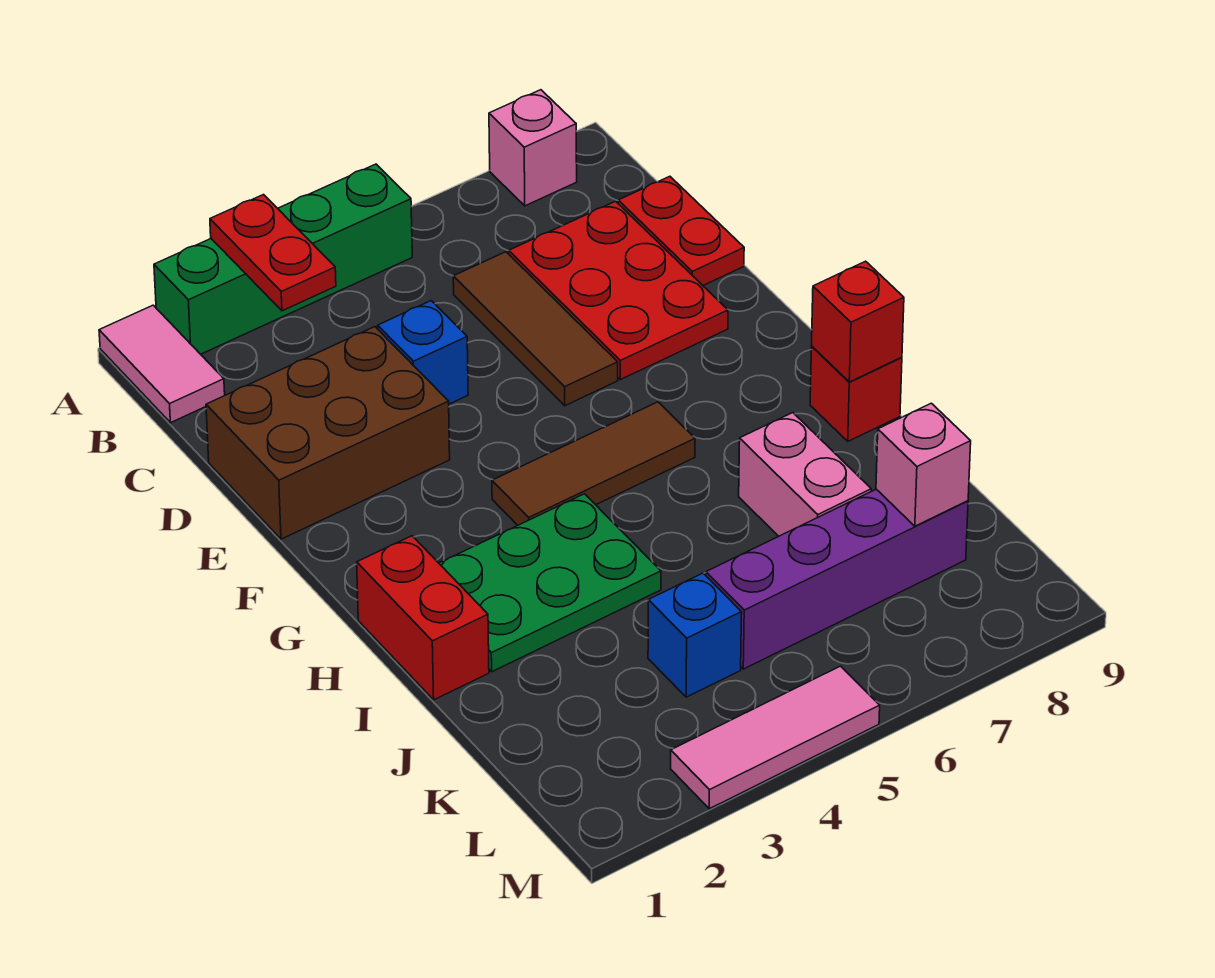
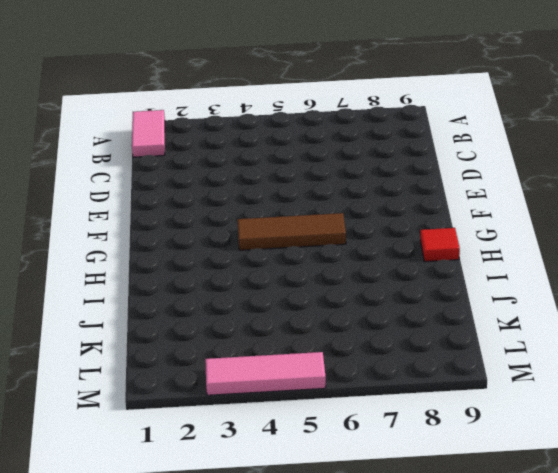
red 1x1 tile [420,228,460,262] -> red 1x1 brick [810,347,902,441]
none -> green 1x4 brick [154,164,412,354]
none -> pink 1x1 brick [489,90,577,206]
none -> brown 1x3 tile [453,252,618,406]

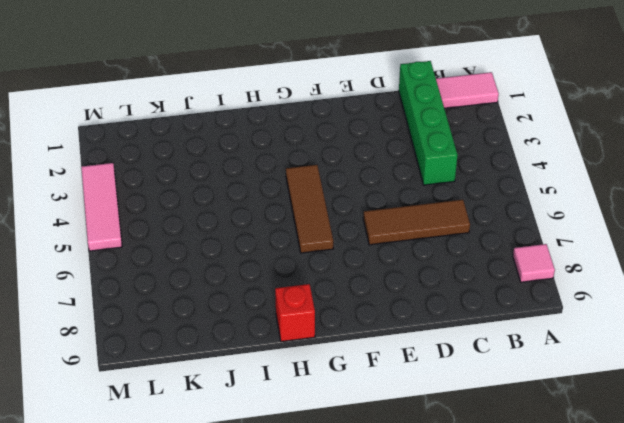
pink 1x1 tile [513,244,555,282] -> pink 1x1 brick [489,90,577,206]
green 1x4 brick [399,61,458,185] -> green 1x4 brick moved to [154,164,412,354]
none -> red 2x3 plate [509,201,728,380]
none -> red 1x2 plate [618,176,744,285]
none -> brown 2x3 brick [206,327,450,539]

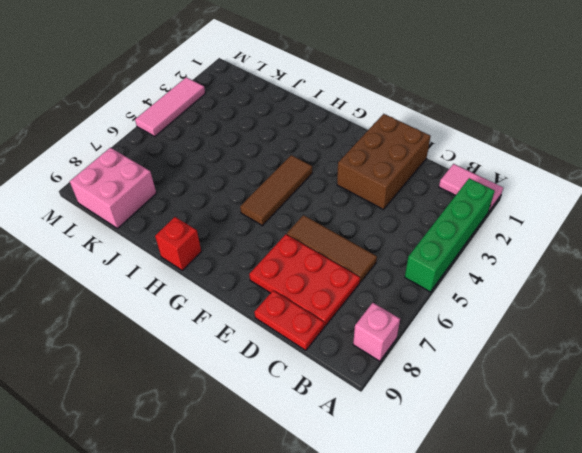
pink 2x2 brick [70,148,156,228] -> purple 1x4 brick [706,489,968,669]
none -> blue 1x1 brick [378,301,468,404]
none -> red 1x2 brick [357,536,489,700]
none -> green 2x3 plate [439,494,661,672]

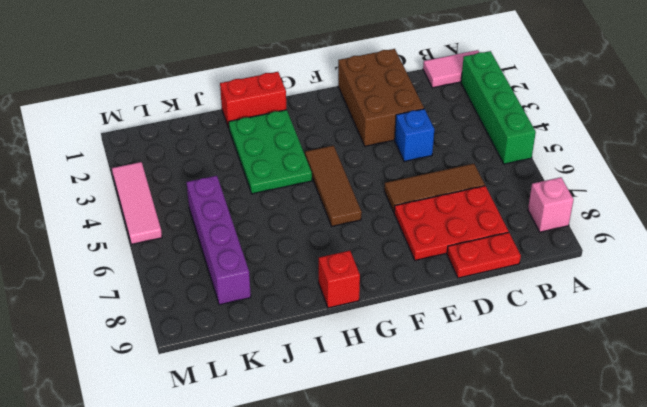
none -> pink 1x2 brick [739,413,871,536]
none -> blue 1x1 brick [648,573,742,697]
none -> red 1x2 plate [210,195,336,311]

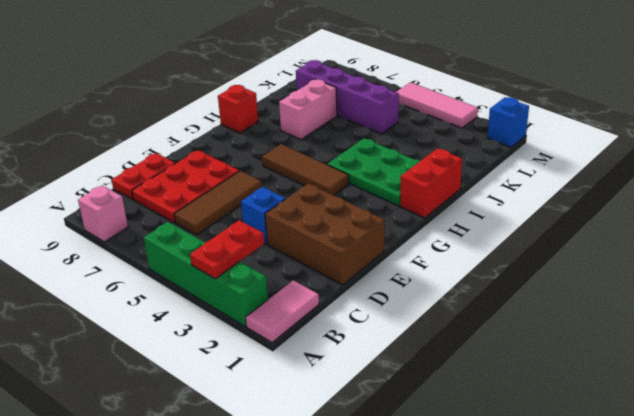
blue 1x1 brick [488,97,529,147] -> blue 1x1 brick moved to [648,573,742,697]
none -> red 1x1 brick [812,261,904,382]
none -> pink 1x1 brick [876,403,971,526]

